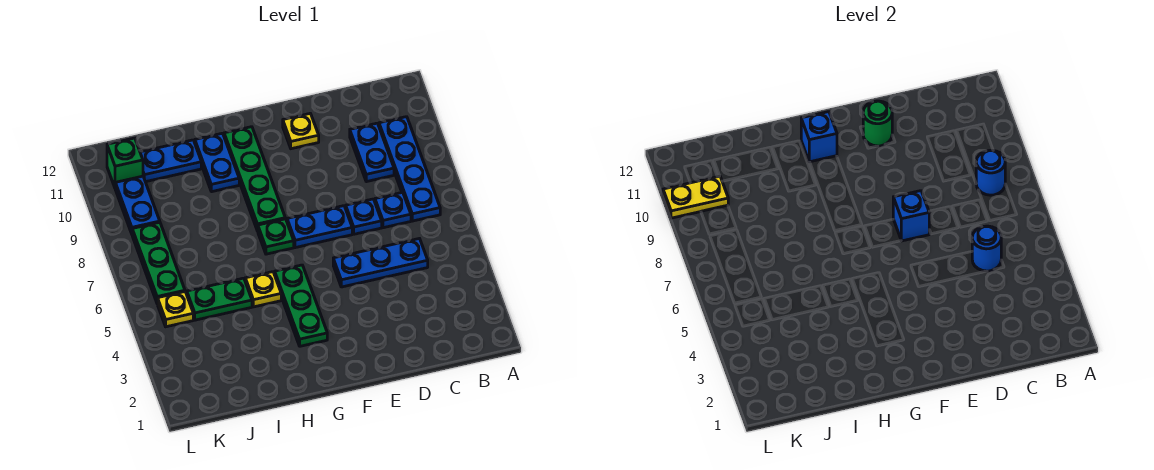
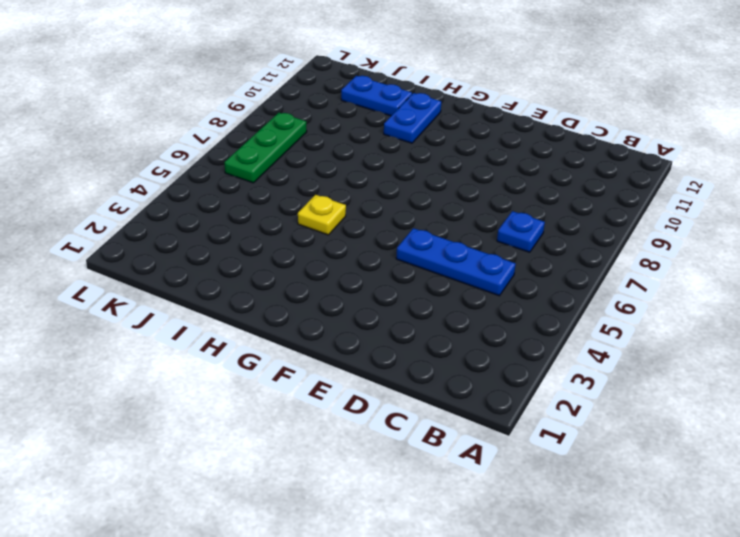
none -> blue 1x4 plate [379,117,440,221]
none -> blue 1x2 plate [350,123,394,182]
none -> blue 1x1 plate [346,199,382,234]

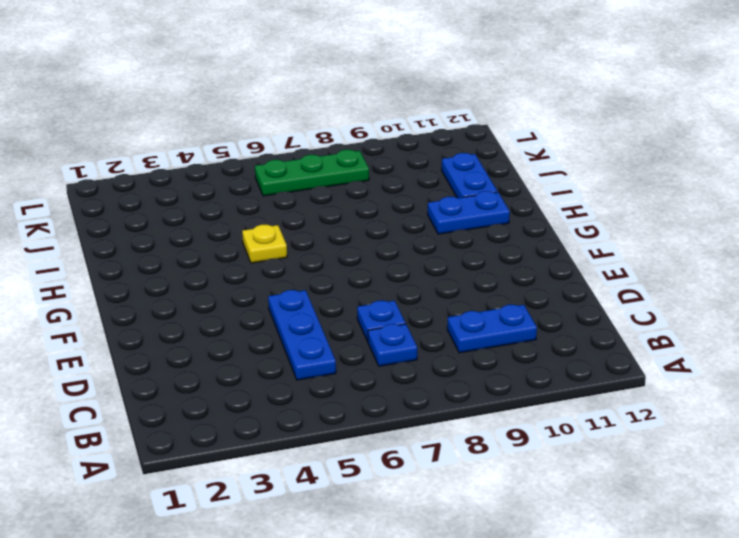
none -> blue 1x4 plate [379,117,440,221]
none -> blue 1x2 plate [287,206,352,248]
none -> yellow 1x1 plate [283,114,319,149]

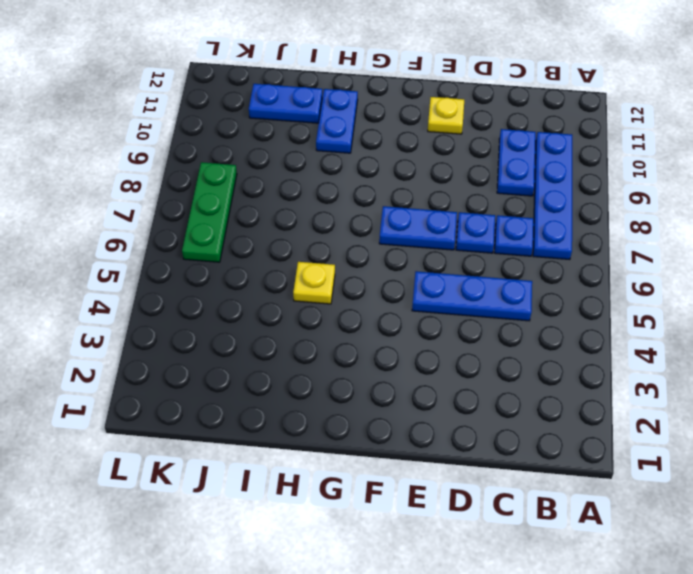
none -> green 1x3 plate [275,265,327,346]
none -> green 1x1 plate [258,219,294,254]
none -> green 1x4 plate [224,127,285,231]

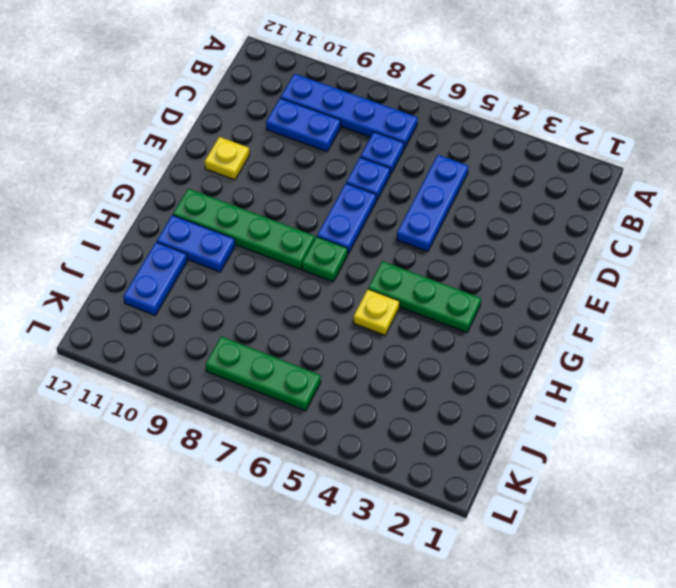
none -> green 1x2 plate [187,278,252,320]
none -> yellow 1x1 plate [158,292,193,327]
none -> blue 1x2 plate [115,176,160,234]

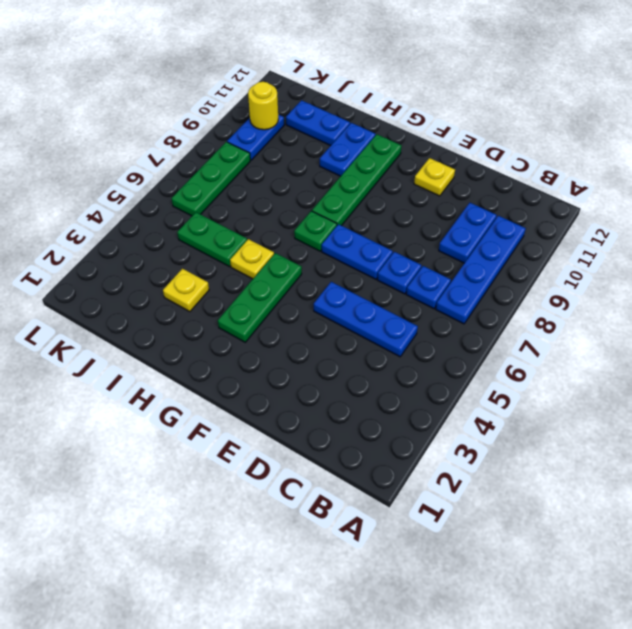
yellow 1x1 plate [163,269,209,312] -> yellow 1x1 plate moved to [158,292,193,327]
yellow 1x1 round brick [248,82,278,130] -> yellow 1x2 plate [663,176,728,218]
none -> green 1x1 brick [107,138,143,187]
none -> blue 1x1 round brick [976,150,1005,195]
none -> blue 1x1 round brick [972,226,1001,271]

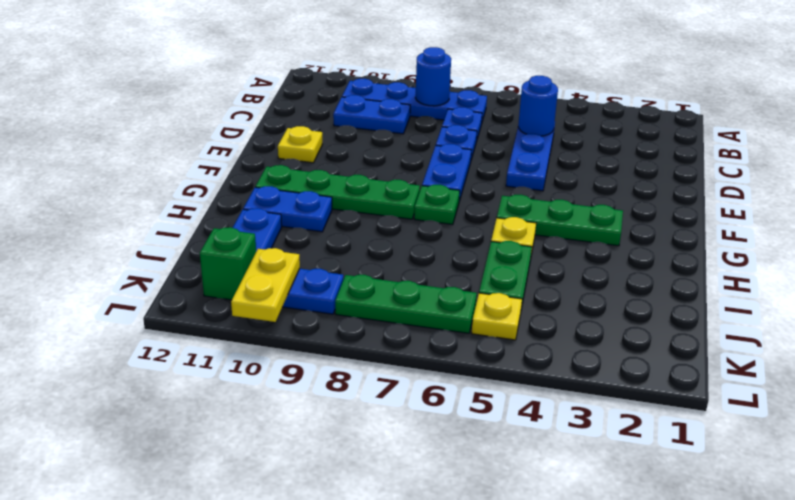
none -> blue 1x1 brick [893,191,929,241]
none -> green 1x1 round brick [863,101,892,146]
none -> blue 1x1 brick [801,112,837,162]

